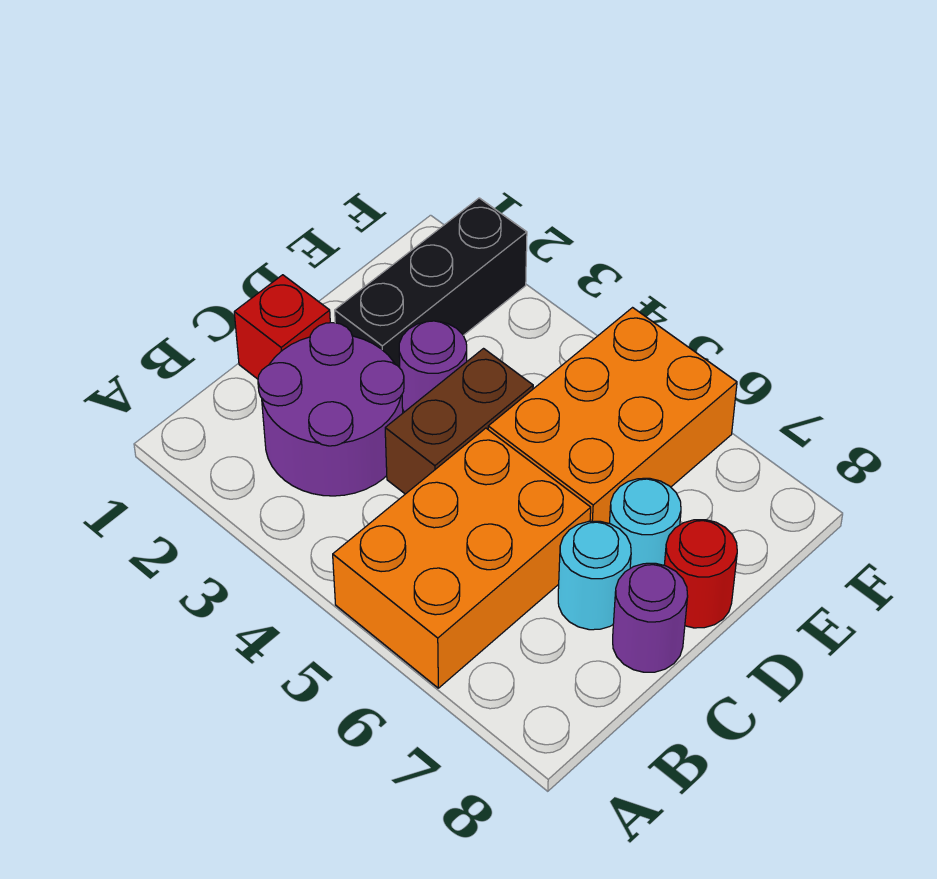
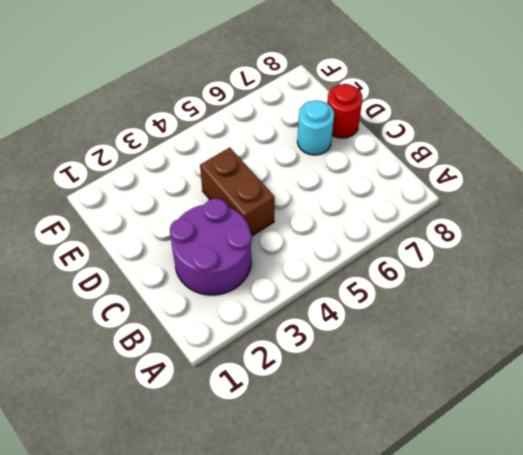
none -> orange 2x3 brick [333,428,591,688]
none -> red 1x1 brick [234,275,330,379]

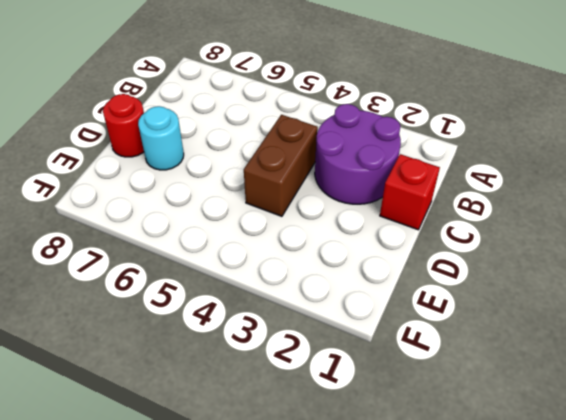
none -> orange 2x3 brick [333,428,591,688]
none -> cyan 1x1 round brick [558,521,631,630]

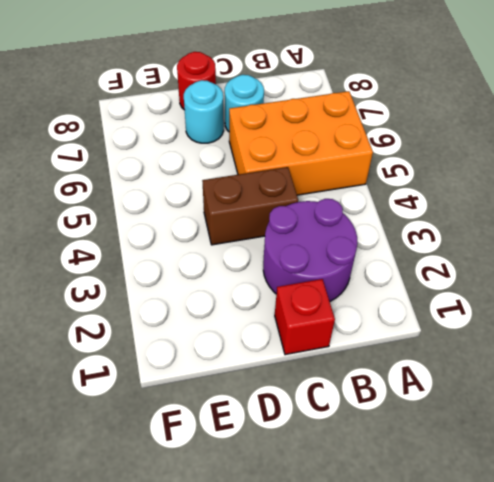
none -> purple 1x1 round brick [613,563,688,672]
none -> black 1x3 brick [335,198,527,368]

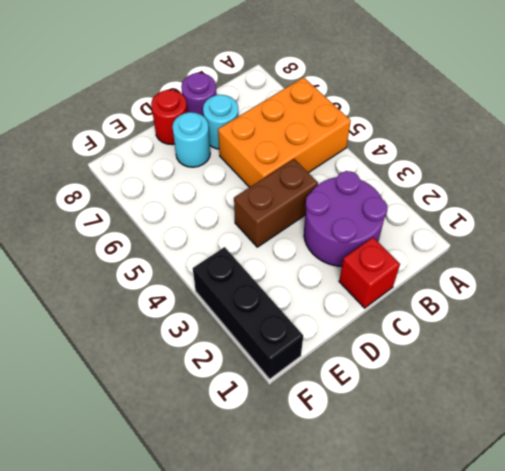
black 1x3 brick [193,247,303,379] -> black 1x3 brick turned to [335,198,527,368]
none -> purple 1x1 round brick [399,321,467,412]
none -> orange 2x3 brick [488,308,737,523]

